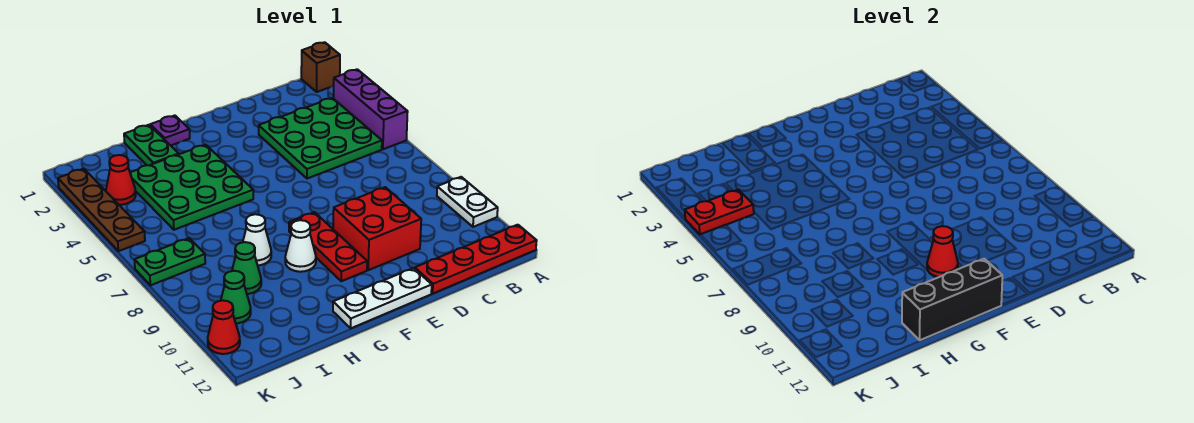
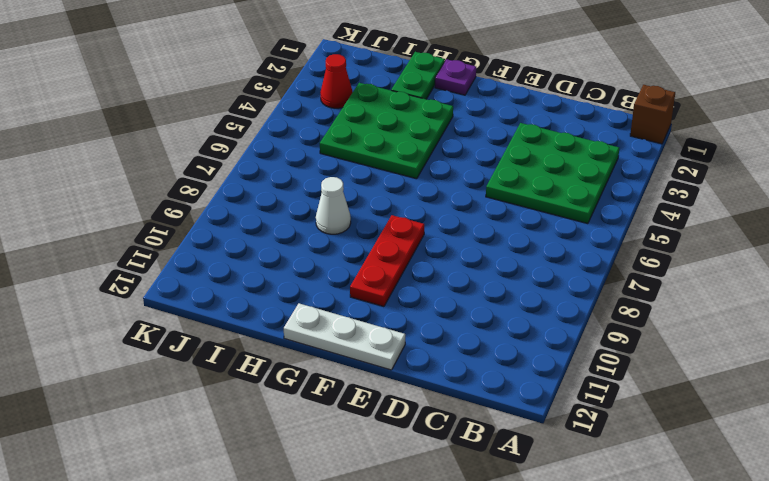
none -> purple 1x3 brick [334,69,408,149]
none -> white 1x2 plate [437,177,498,227]
none -> red 1x4 plate [415,225,537,293]

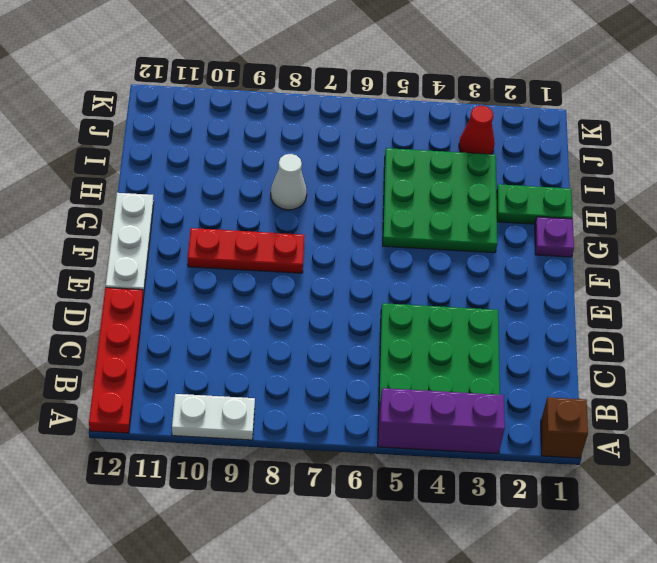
none -> red 2x2 brick [333,187,421,270]
none -> white 1x1 cone [285,220,316,272]
none -> green 1x1 cone [232,242,261,294]

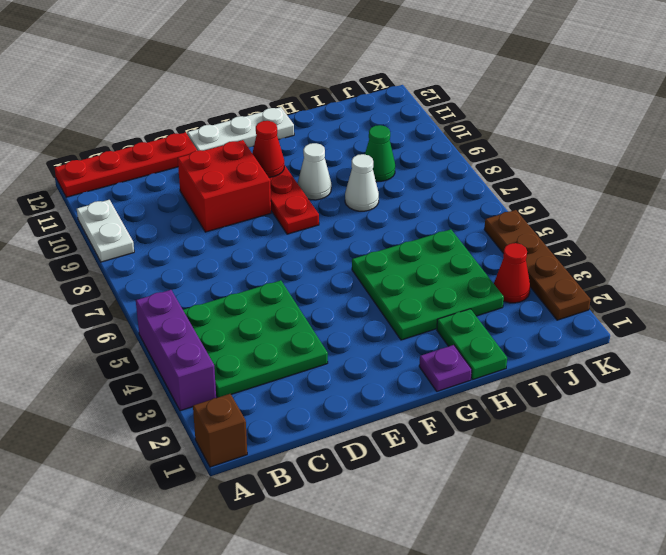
none -> green 1x2 plate [134,238,205,285]
none -> green 1x1 cone [221,271,251,323]
none -> red 1x1 cone [208,300,240,354]

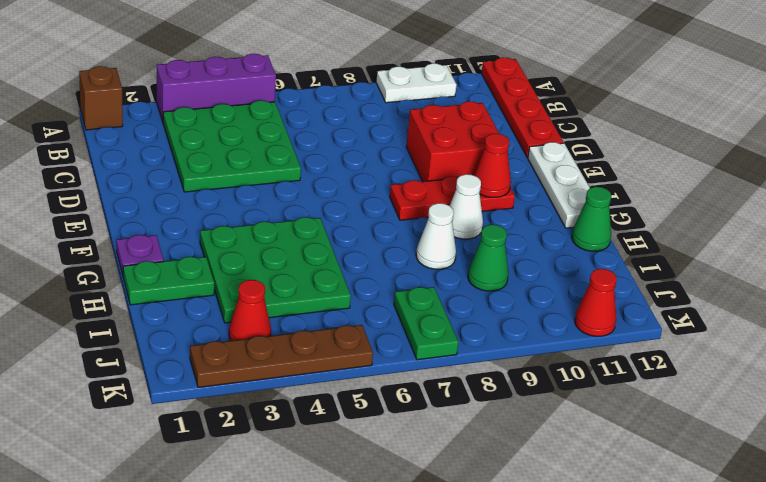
green 1x1 cone [572,187,611,251] -> green 1x1 cone moved to [221,271,251,323]
none -> black 1x3 brick [902,259,1002,340]
none -> red 1x2 plate [685,190,754,234]

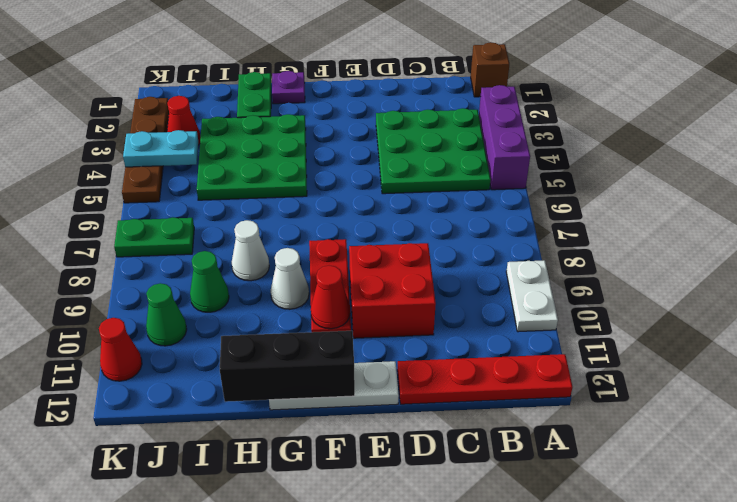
cyan 1x2 plate [123,130,198,167] -> red 1x2 plate [685,190,754,234]

